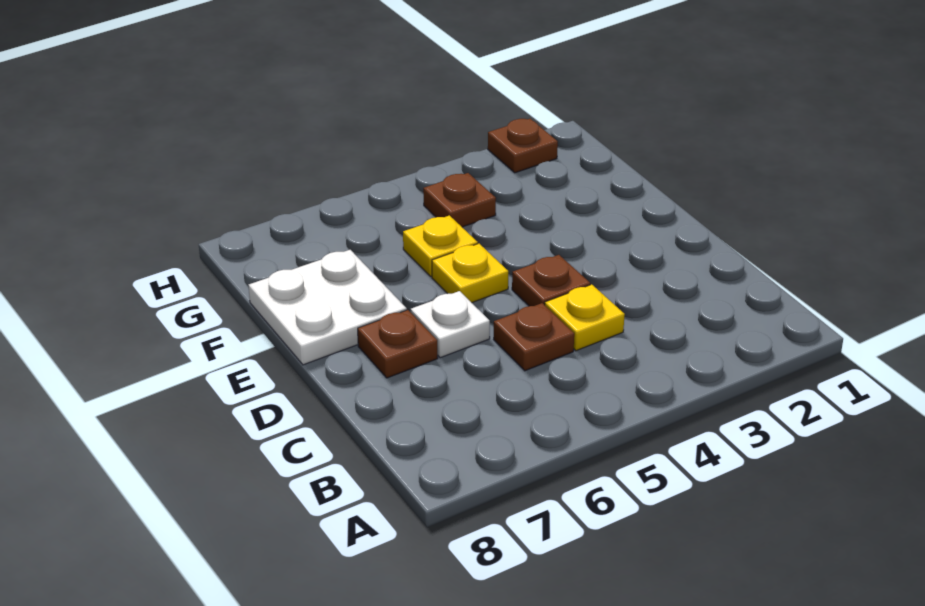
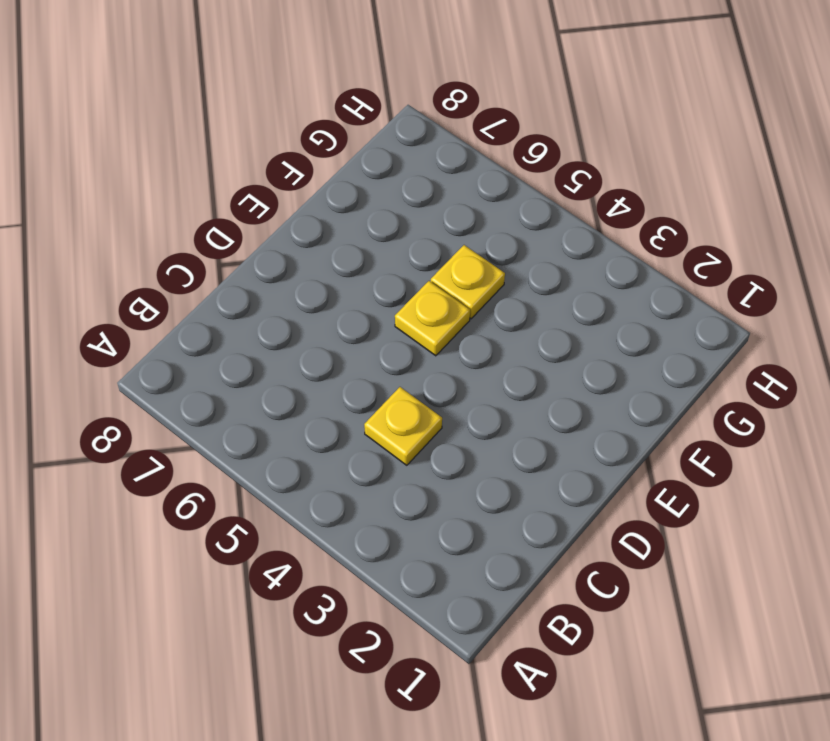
none -> brown 1x1 plate [494,303,574,371]
none -> brown 1x1 plate [512,255,590,306]

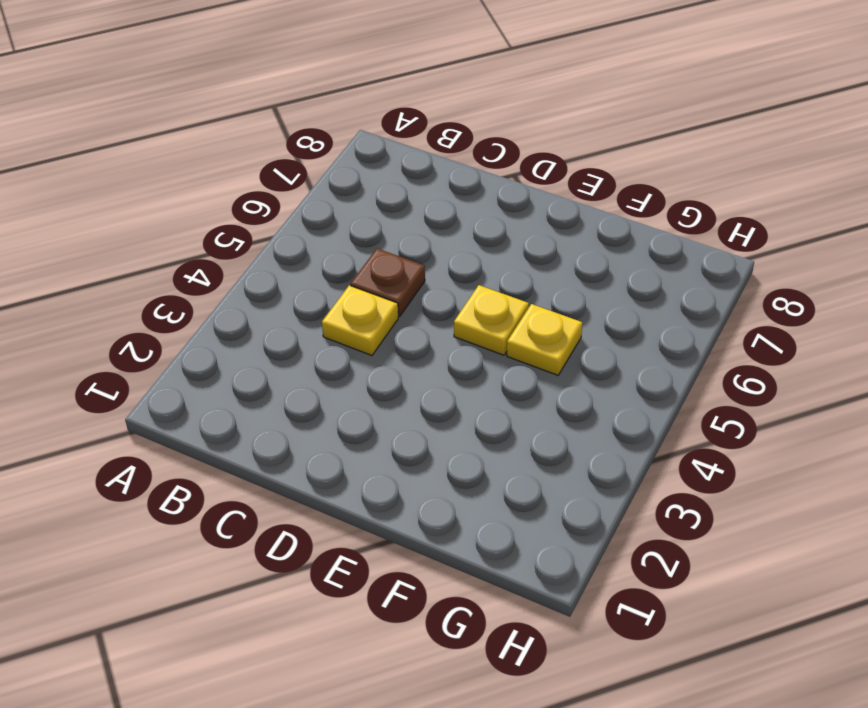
none -> brown 1x1 plate [512,255,590,306]
none -> white 1x1 plate [411,291,490,358]

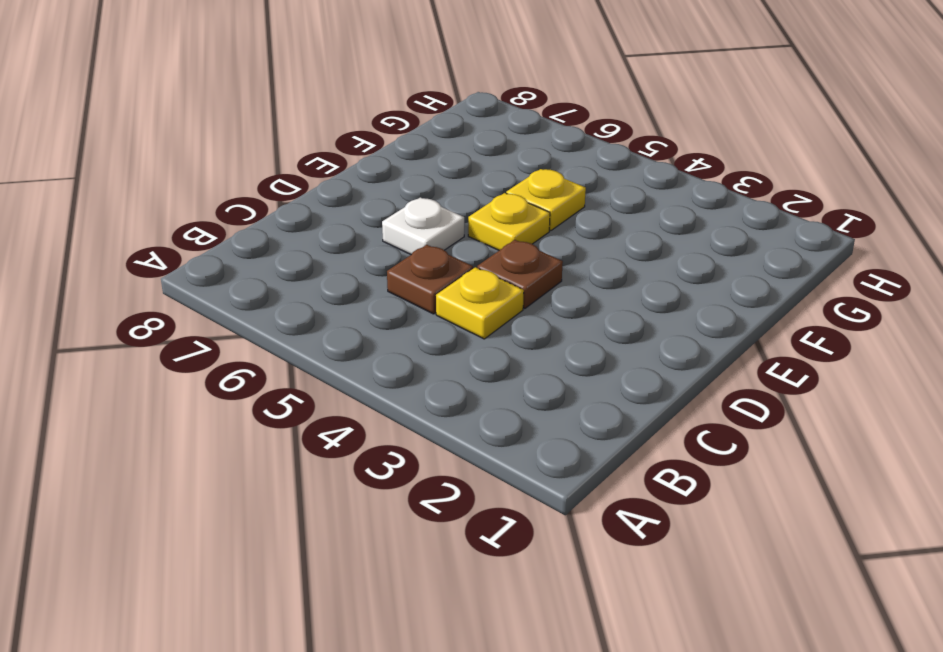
none -> brown 1x1 plate [358,310,438,378]
none -> white 2x2 plate [248,250,407,365]

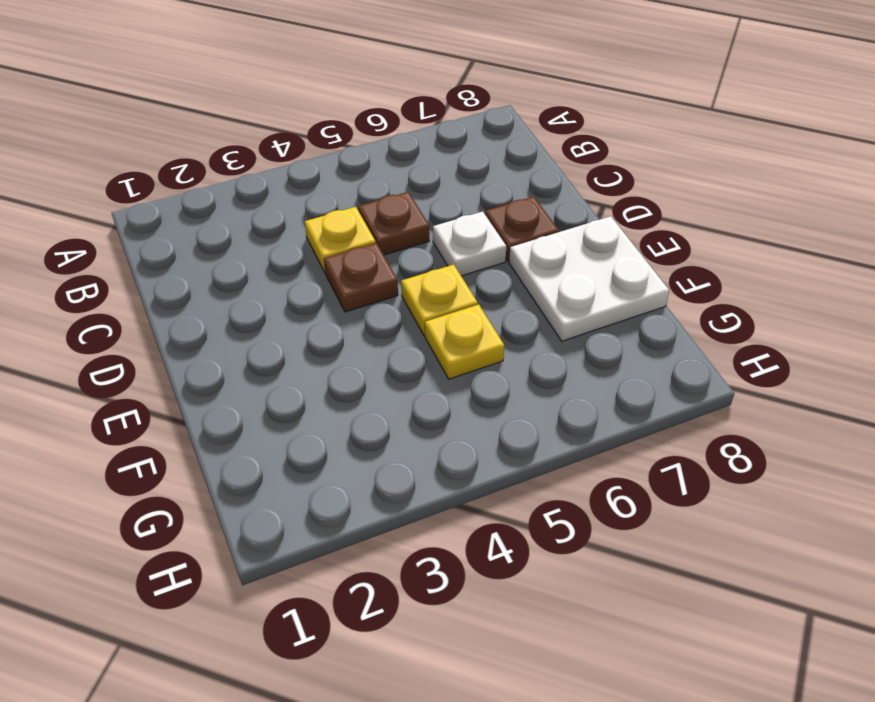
none -> brown 1x1 plate [423,173,496,227]
none -> brown 1x1 plate [488,119,558,173]

